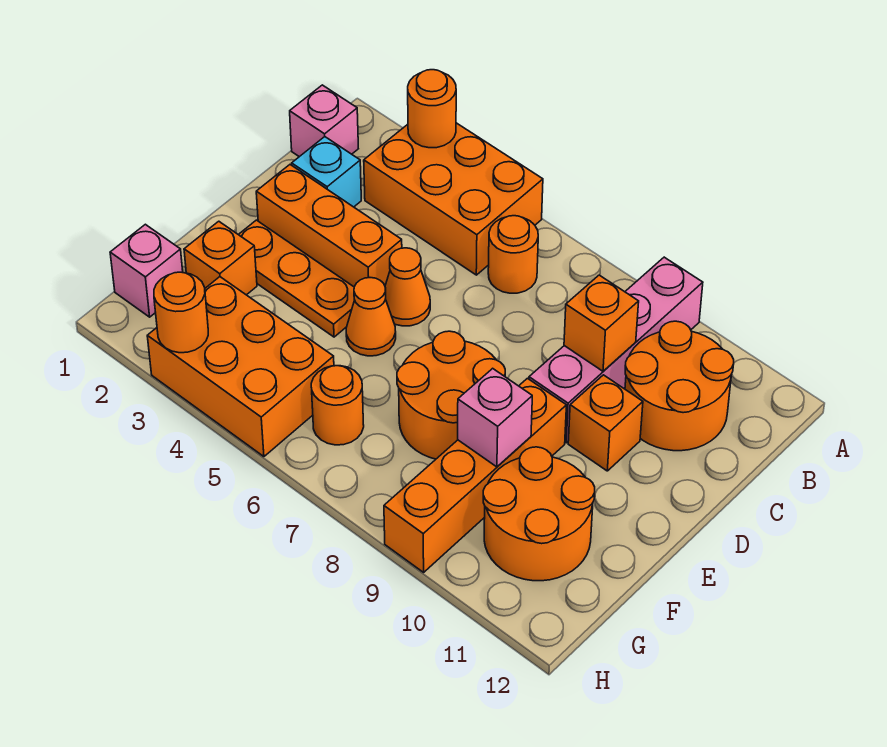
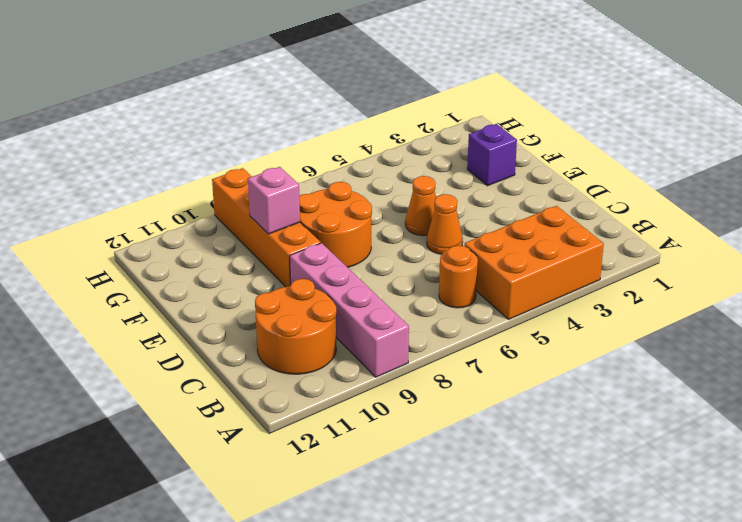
purple 1x1 brick [467,124,517,186] -> orange 1x1 brick [184,221,257,295]
none -> pink 1x1 brick [290,85,358,157]
none -> cyan 1x1 brick [292,137,361,207]
none -> orange 1x3 brick [256,165,402,287]

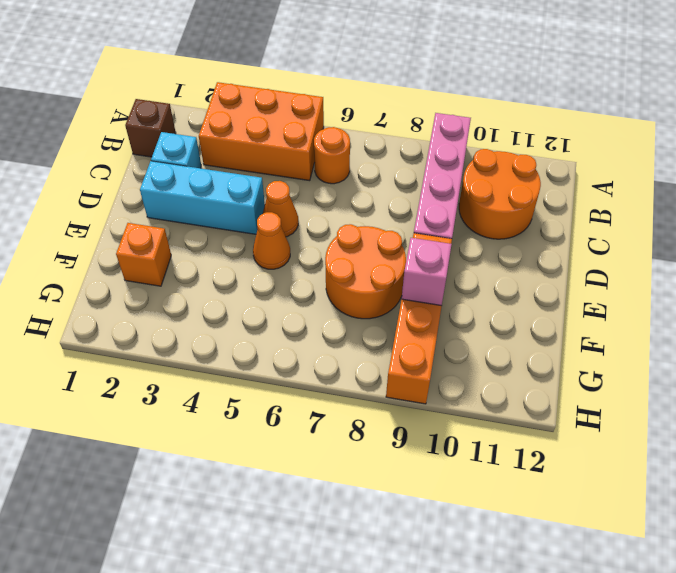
brown 1x1 brick [125,99,176,157] -> pink 1x1 brick [290,85,358,157]
cyan 1x3 brick [140,161,265,234] -> orange 1x3 brick [256,165,402,287]
none -> orange 1x1 brick [568,375,643,471]
none -> orange 1x3 plate [238,220,355,337]
none -> orange 2x2 round brick [483,447,595,581]

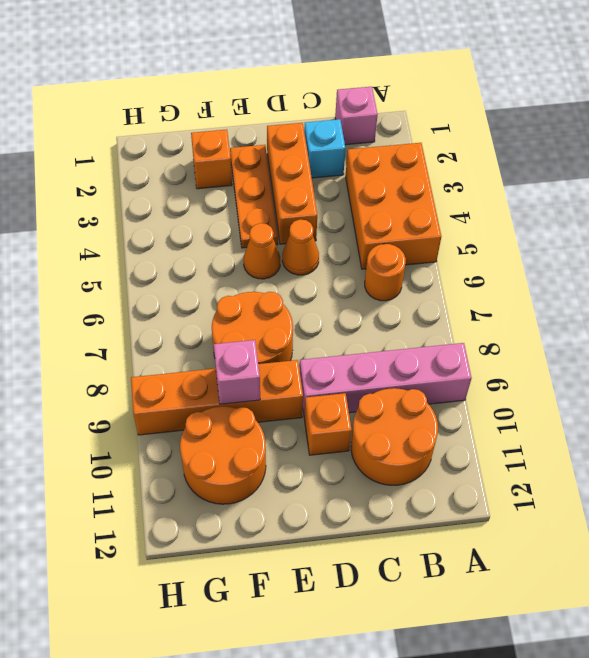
none -> pink 1x1 brick [110,224,183,317]
none -> orange 2x3 brick [147,277,334,457]
none -> orange 1x1 round brick [311,366,364,445]

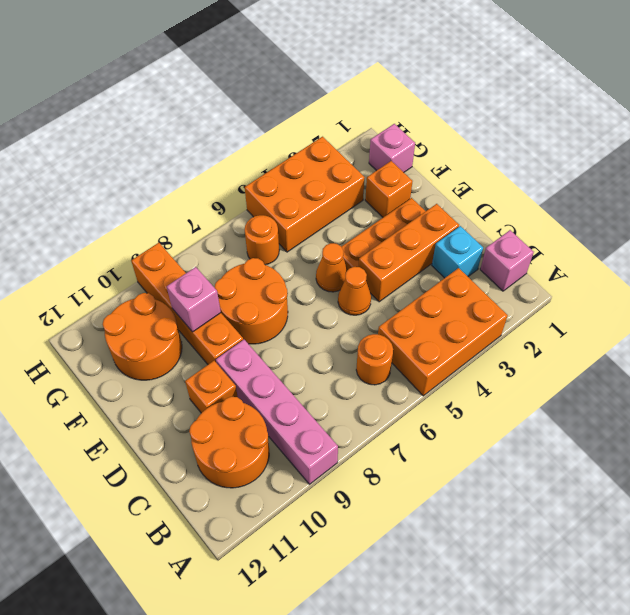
none -> orange 1x1 round brick [408,70,456,148]
none -> orange 1x1 brick [564,275,639,371]
none -> orange 1x1 round brick [154,272,208,353]

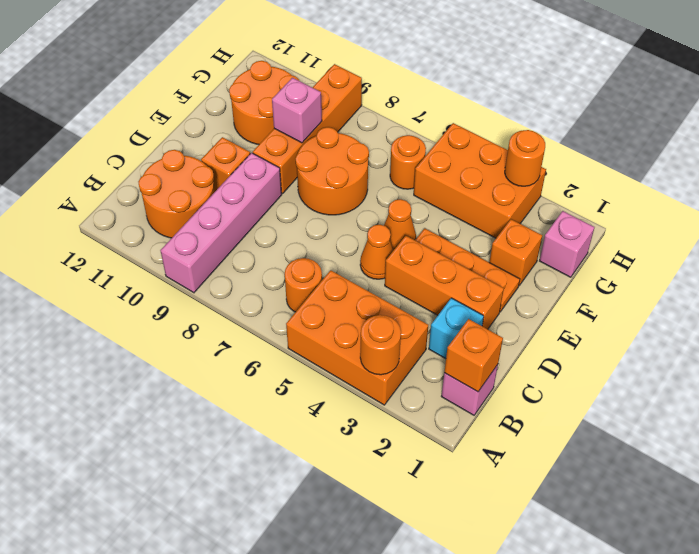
orange 1x1 brick [444,319,503,392] -> orange 1x1 brick moved to [564,275,639,371]

